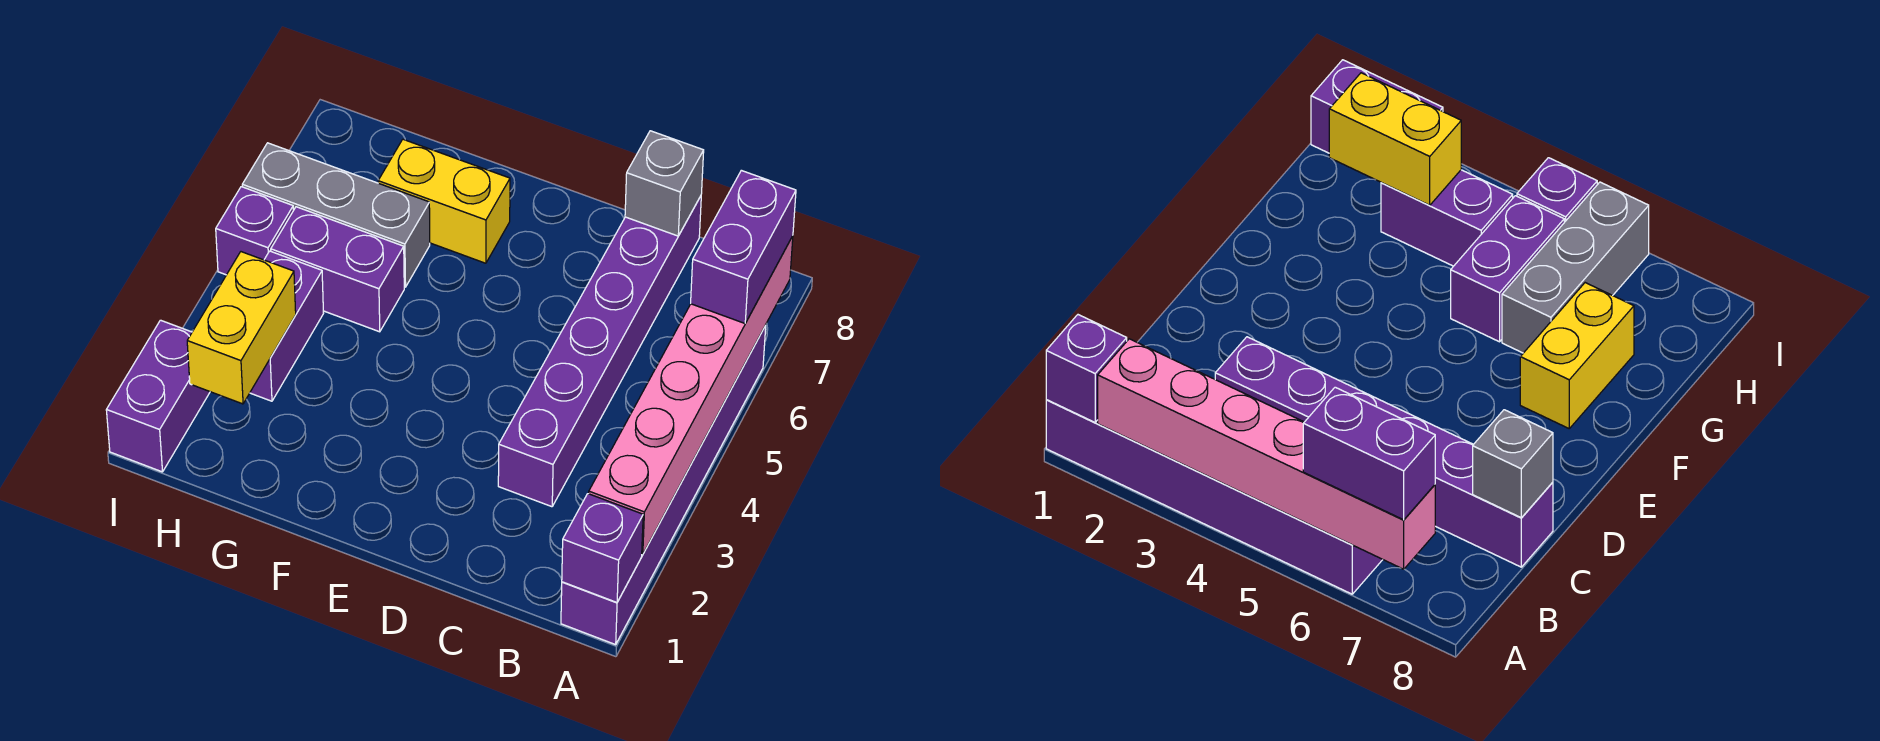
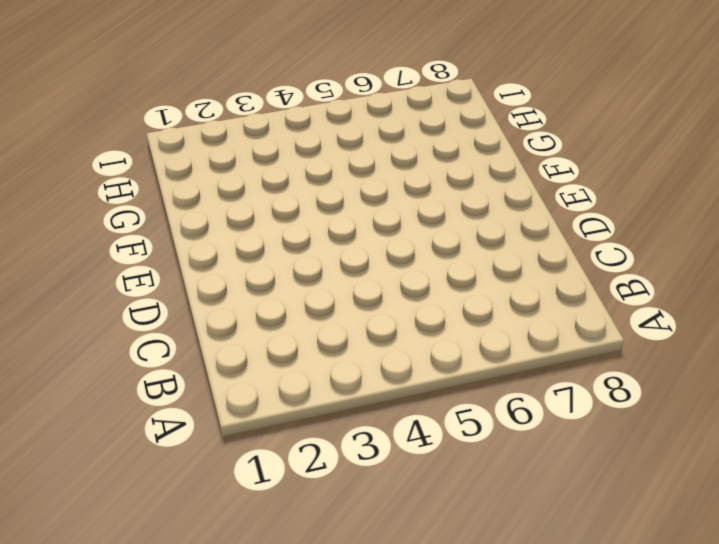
none -> purple 1x6 brick [561,326,766,645]
none -> purple 1x6 brick [498,196,701,507]
none -> yellow 1x2 brick [378,139,510,263]

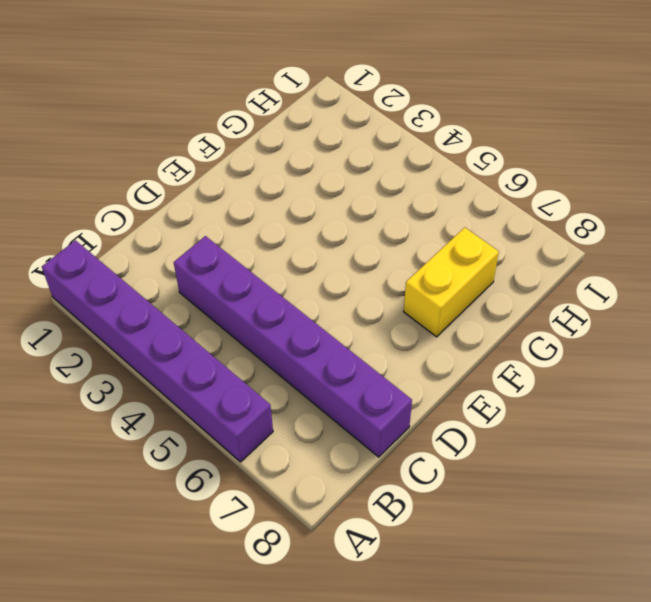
none -> purple 1x2 brick [271,207,404,332]
none -> grey 1x3 brick [242,143,430,287]
none -> purple 1x2 brick [250,251,324,401]

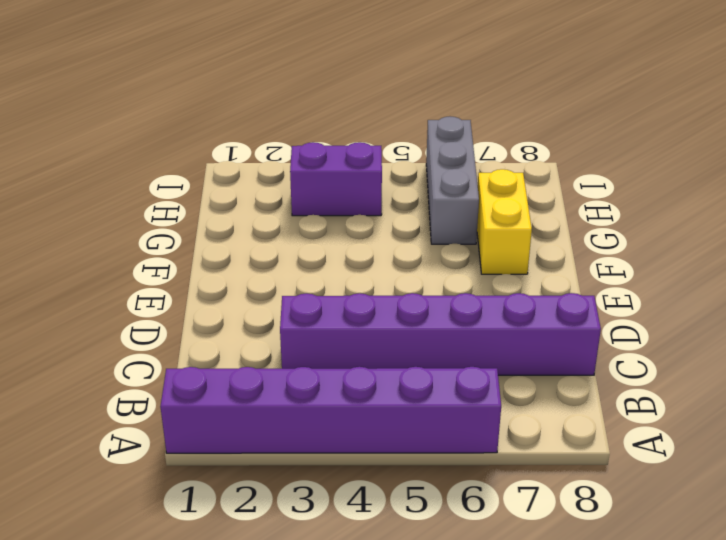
none -> purple 1x2 brick [271,207,404,332]
none -> purple 1x2 brick [106,320,210,472]
none -> purple 1x1 brick [216,187,293,275]

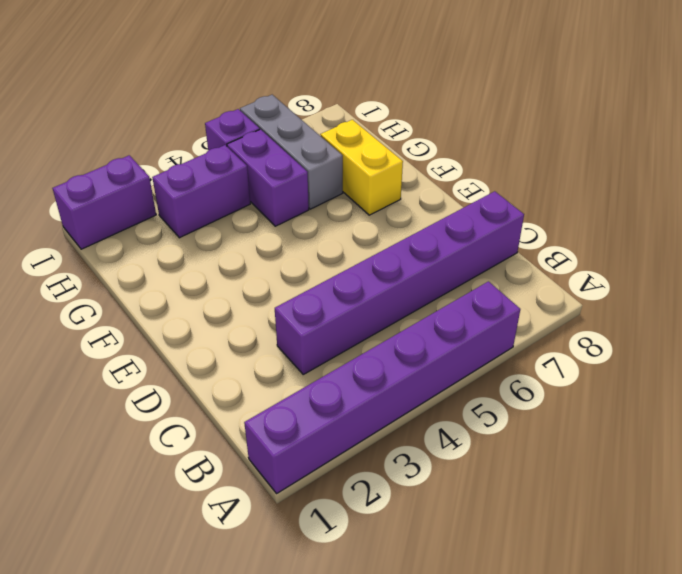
none -> purple 1x1 brick [562,494,643,602]
none -> pink 1x6 brick [589,236,793,554]
none -> grey 1x1 brick [625,131,704,236]

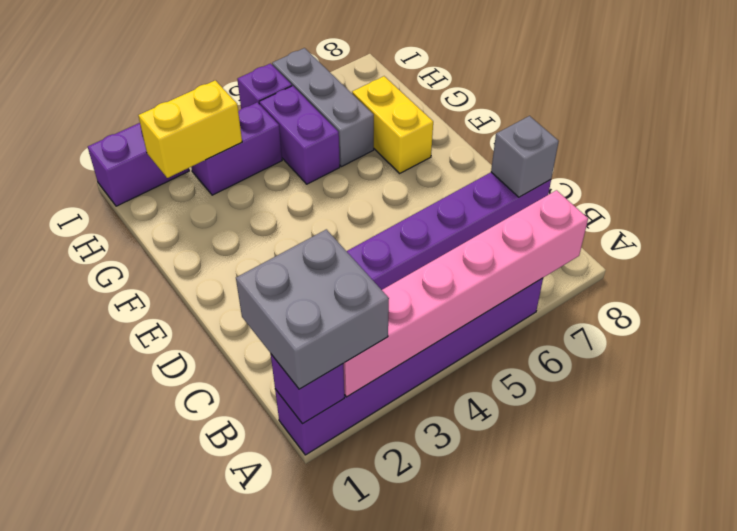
grey 2x2 brick [236,229,389,389] -> none
none -> purple 1x2 brick [691,170,796,323]

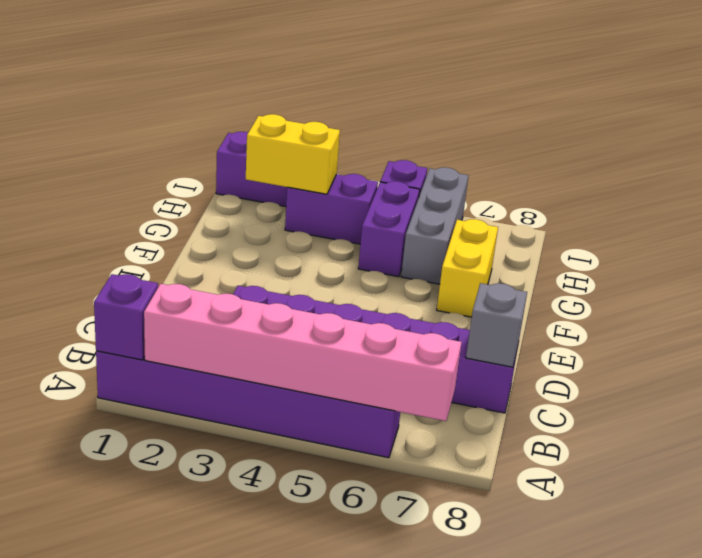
none -> purple 1x2 brick [691,170,796,323]

